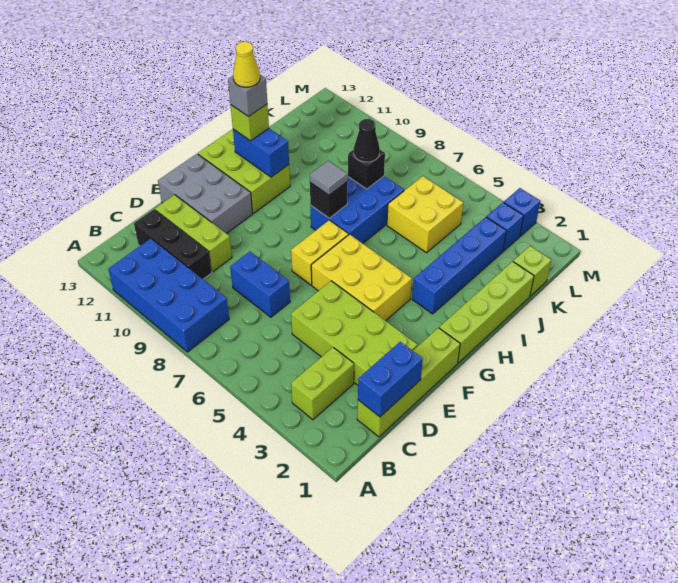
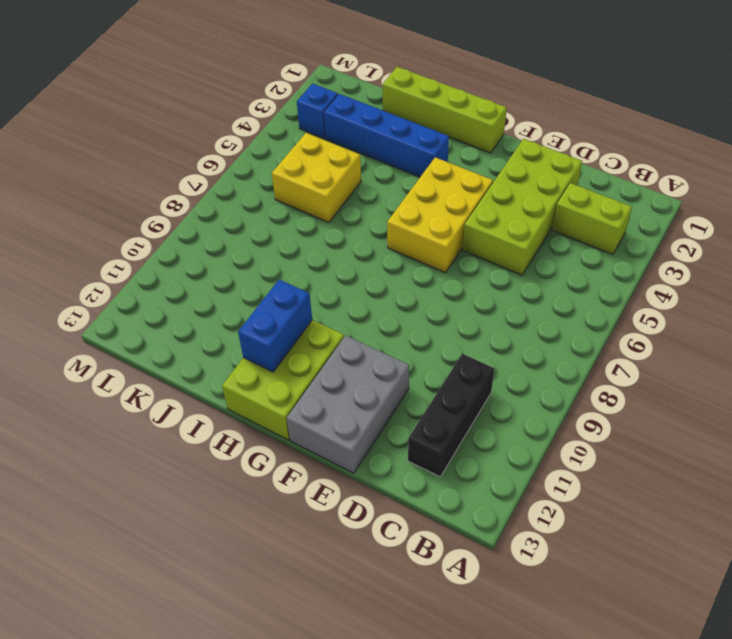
none -> blue 2x4 brick [108,239,229,352]
none -> lime 1x4 brick [357,328,460,437]
none -> blue 1x2 brick [230,252,290,317]

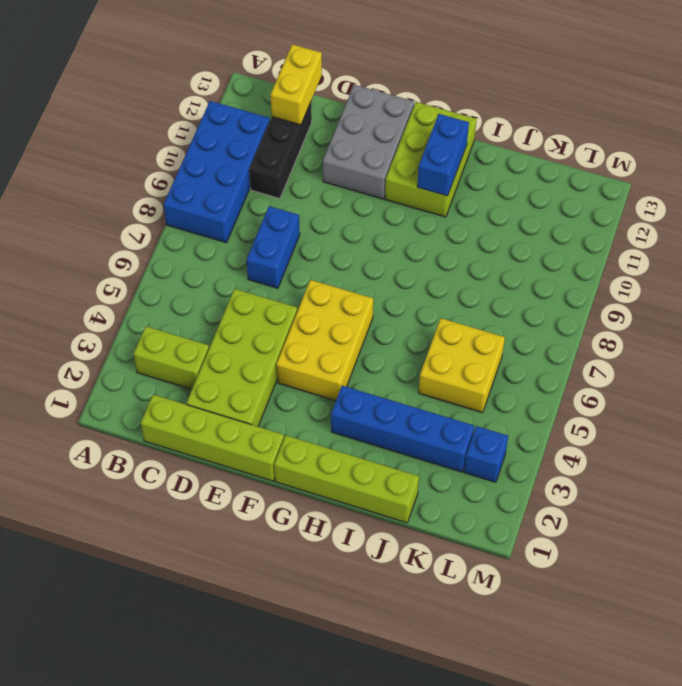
yellow 1x2 brick [270,44,322,125] -> yellow 1x2 brick turned to [291,220,349,285]
none -> lime 1x3 brick [155,195,232,272]
none -> blue 2x3 brick [310,176,404,243]
none -> lime 1x1 brick [513,246,551,296]

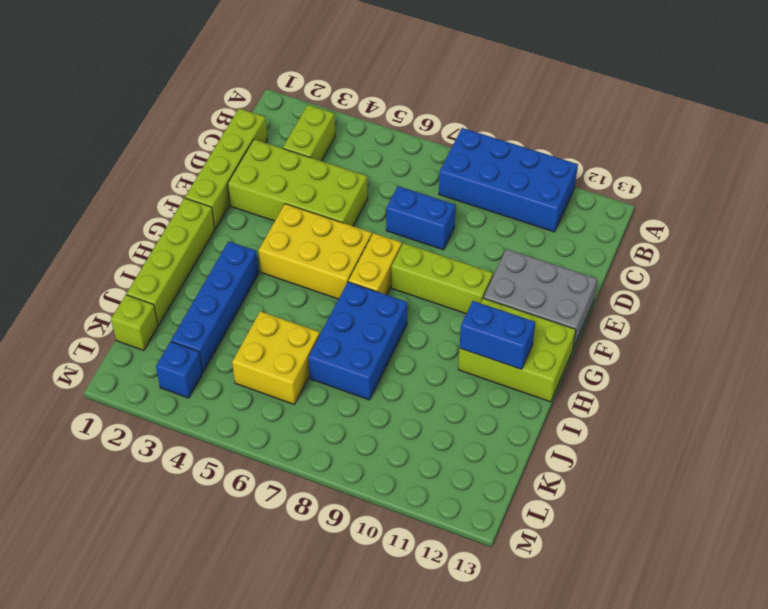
lime 1x3 brick [391,243,493,314] -> lime 1x3 brick moved to [155,195,232,272]
none -> black 1x3 brick [134,209,212,279]
none -> blue 1x1 brick [504,188,540,236]
none -> blue 1x2 brick [358,342,423,417]

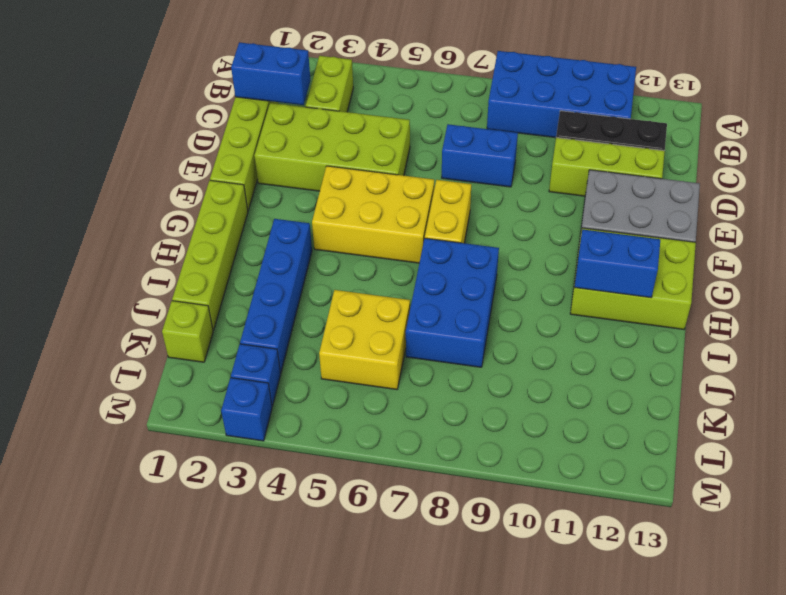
blue 1x2 brick [231,42,311,105] -> blue 1x2 brick turned to [358,342,423,417]
none -> black 1x1 brick [310,182,348,218]
none -> black 1x1 brick [348,150,385,189]
none -> grey 1x1 tile [310,161,348,195]

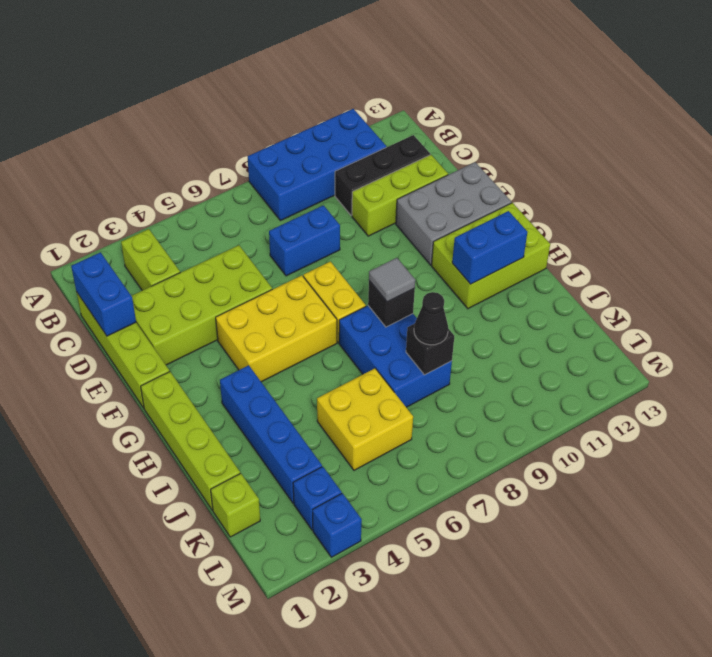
none -> lime 1x1 brick [231,104,269,141]
none -> grey 1x1 brick [228,75,267,116]
none -> yellow 1x1 cone [233,42,260,87]

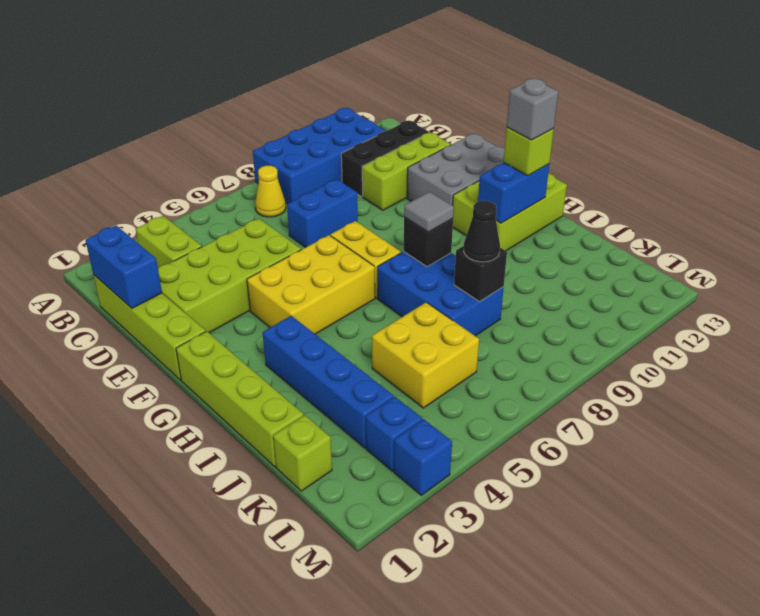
yellow 1x1 cone [255,166,286,217] -> yellow 1x1 cone moved to [233,42,260,87]

